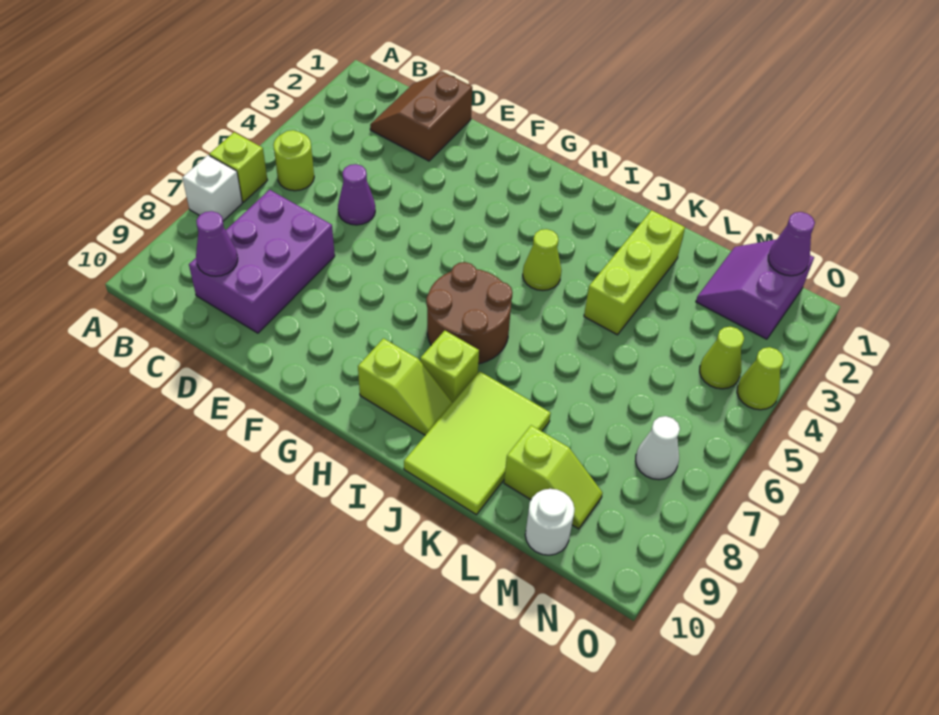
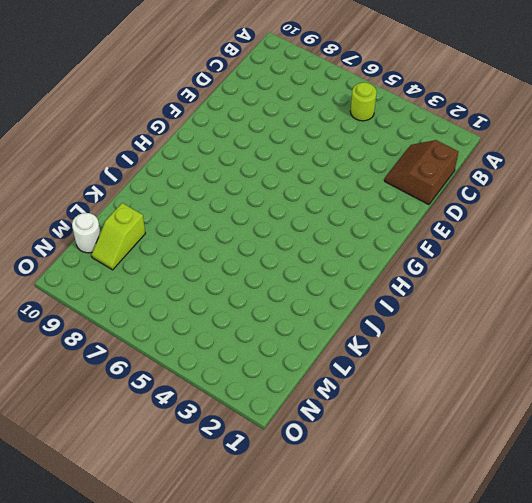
brown 2x2 slope [385,140,458,205] -> brown 2x2 slope turned to [370,72,472,161]
none -> lime 1x1 brick [209,132,267,202]
none -> white 1x1 brick [182,155,242,221]
none -> purple 2x3 brick [189,190,335,333]

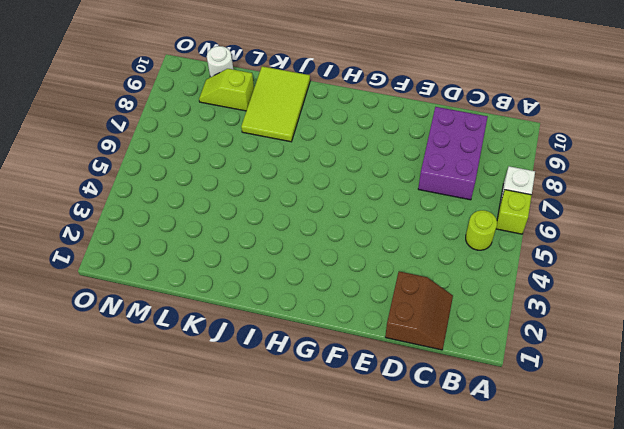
none -> purple 1x1 cone [338,164,375,225]
none -> brown 2x2 round brick [426,262,512,364]
none -> lime 1x2 slope [358,338,452,435]

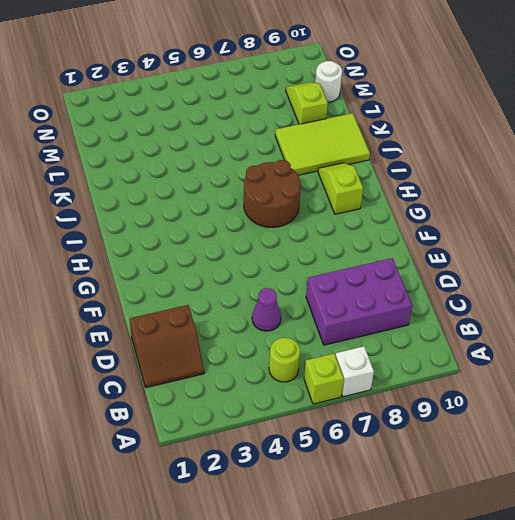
none -> lime 1x1 cone [523,229,561,290]
none -> lime 1x1 brick [420,331,479,403]
none -> lime 1x3 brick [584,210,685,335]

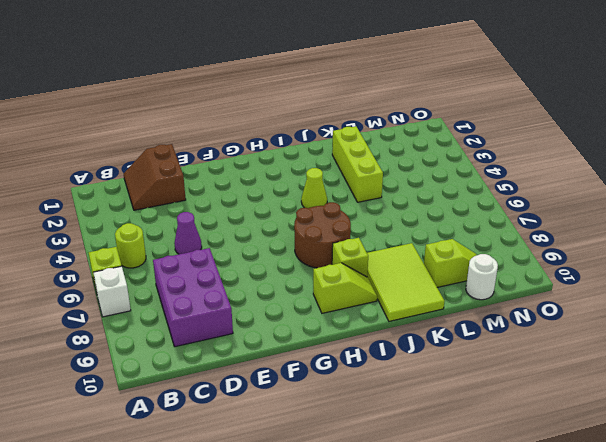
none -> purple 2x2 slope [696,240,814,339]
none -> lime 1x1 cone [700,327,744,389]
none -> white 1x1 cone [636,416,680,480]

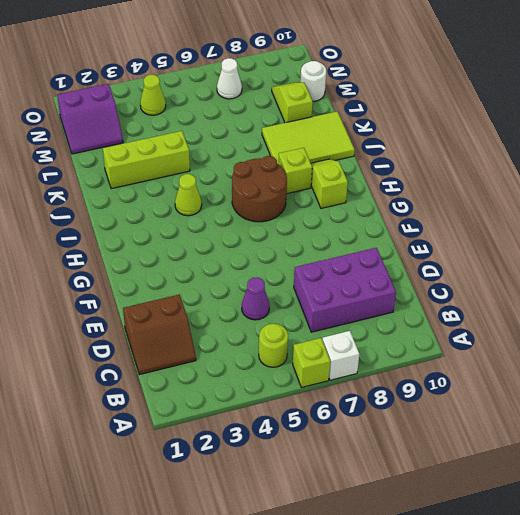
none -> lime 1x1 cone [737,347,784,410]
none -> purple 1x1 cone [196,211,238,276]
none -> purple 1x1 cone [768,212,815,276]

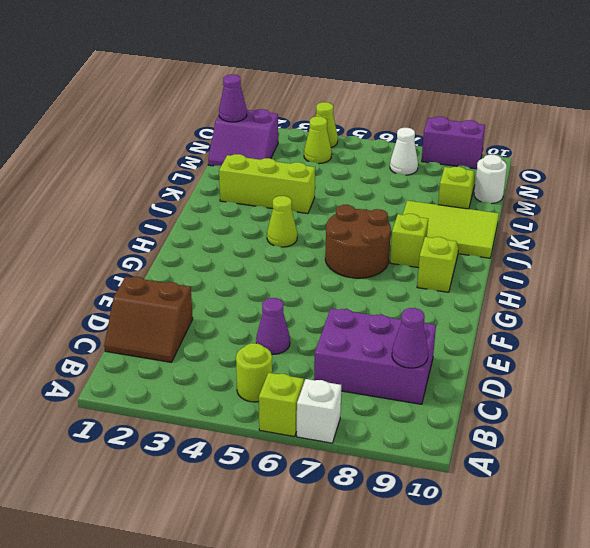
purple 1x2 brick [422,117,485,169] -> none

